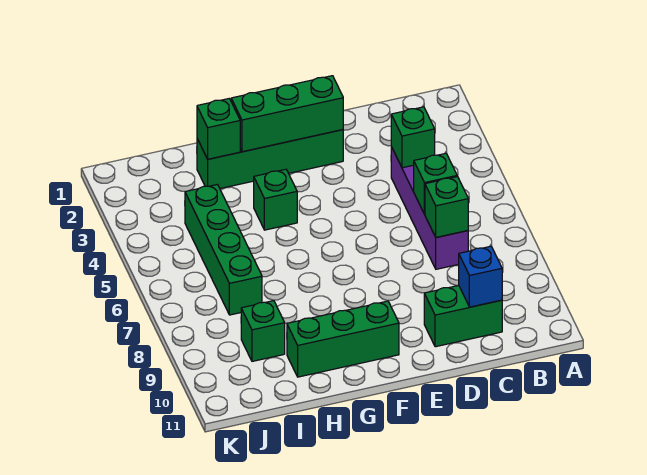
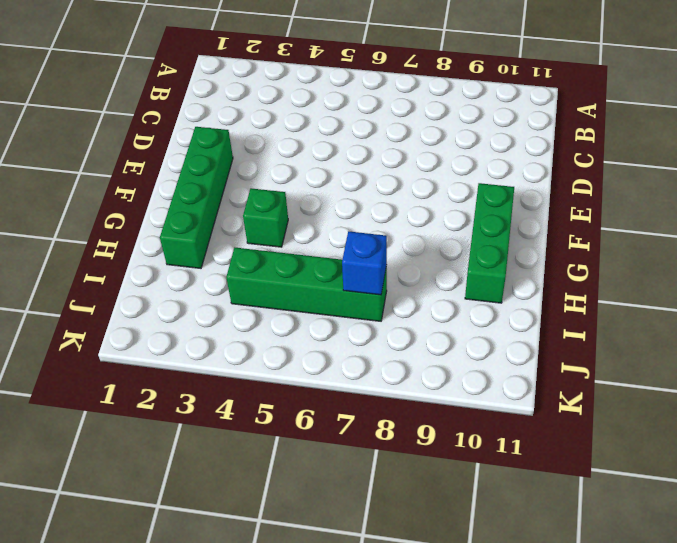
blue 1x1 brick [342,231,387,295] -> blue 1x1 brick moved to [459,246,502,307]
none -> purple 1x4 brick [391,147,468,269]
none -> green 1x2 brick [424,285,502,347]
none -> green 1x1 brick [241,301,285,361]

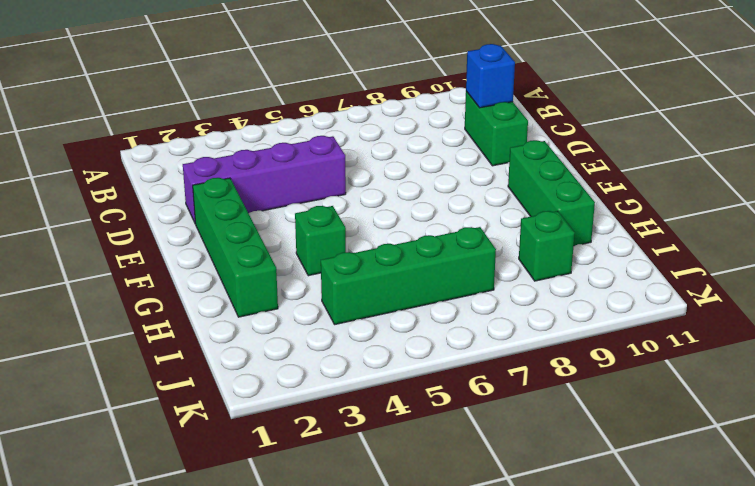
purple 1x4 brick [183,136,346,224] -> purple 1x4 brick moved to [391,147,468,269]
none -> green 1x1 brick [391,107,435,168]
none -> green 1x1 brick [414,153,457,214]
none -> green 1x1 brick [425,177,468,237]

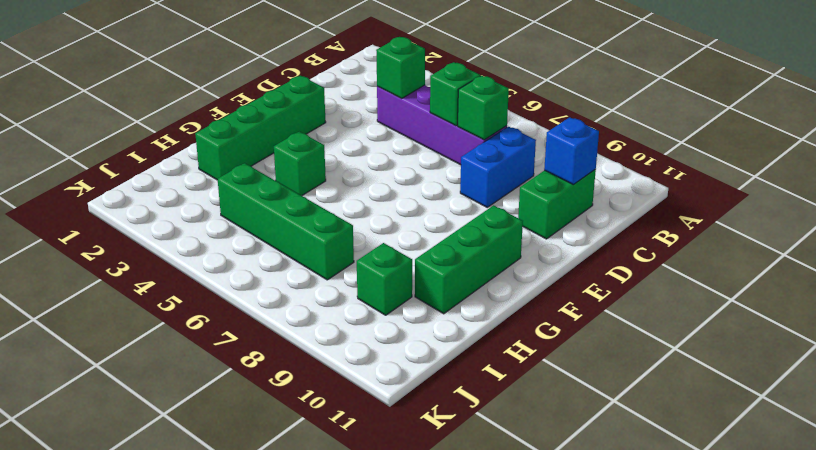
blue 1x2 brick [460,127,536,207] -> none
none -> green 1x3 brick [231,76,343,152]
none -> green 1x1 brick [197,99,240,159]

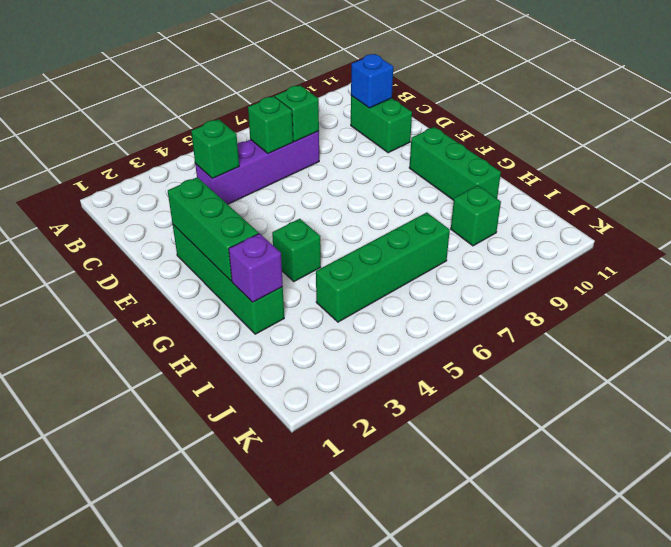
purple 1x1 brick [229,233,283,302] -> green 1x1 brick [197,99,240,159]

